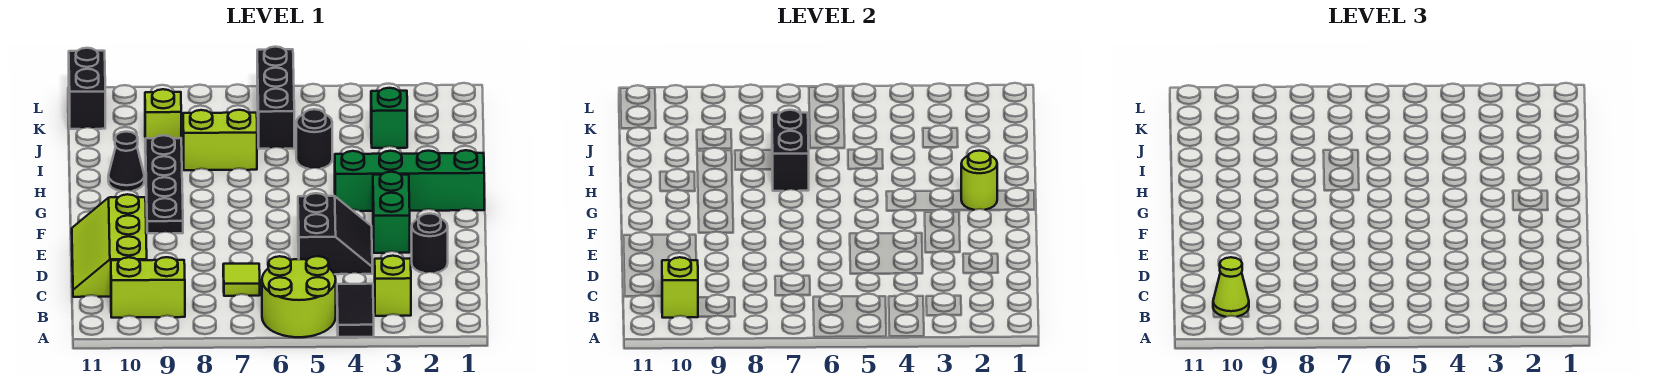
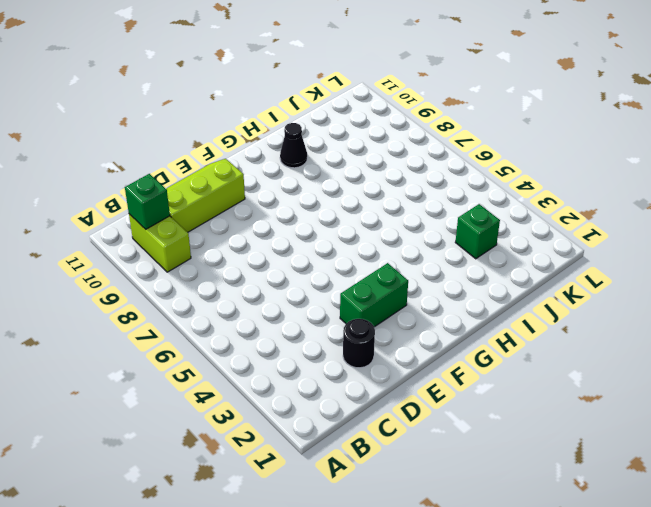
green 1x1 brick [125,174,170,229] -> lime 1x1 brick [662,257,698,318]
none -> black 1x2 tile [337,284,374,337]
none -> lime 2x2 round brick [262,256,336,337]
none -> lime 1x1 brick [375,256,411,316]

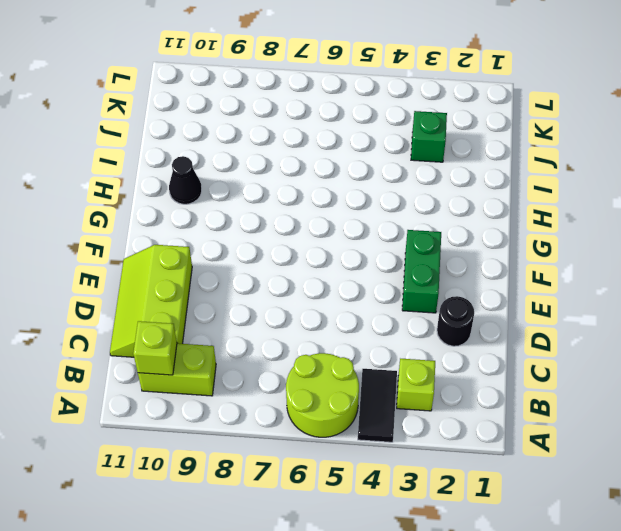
none -> lime 1x1 tile [223,264,260,296]
none -> black 2x2 slope [298,193,372,274]
none -> black 1x4 plate [145,135,183,233]

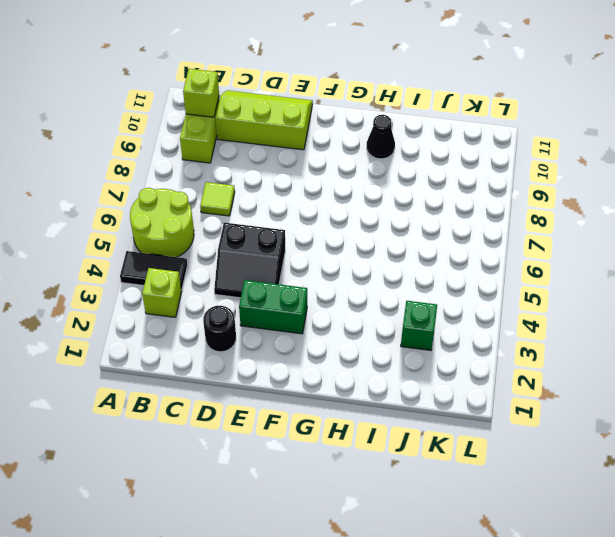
none -> black 1x4 plate [145,135,183,233]
none -> green 1x4 brick [335,150,484,211]
none -> black 1x1 round brick [296,109,332,169]

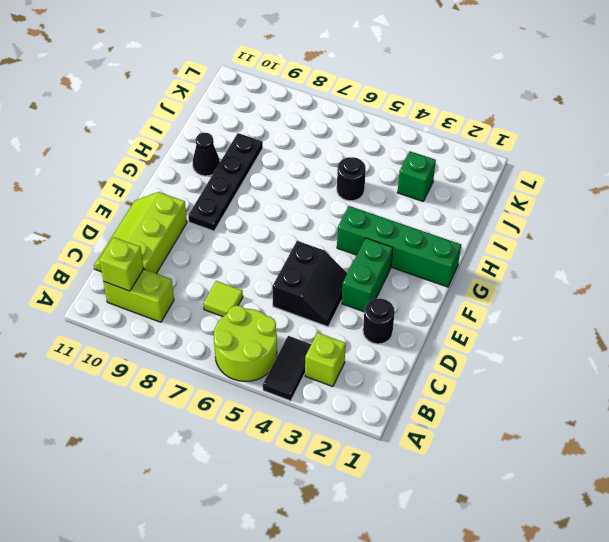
none -> lime 1x2 brick [183,110,257,170]
none -> black 1x3 brick [257,47,294,149]
none -> lime 1x1 brick [145,89,181,138]

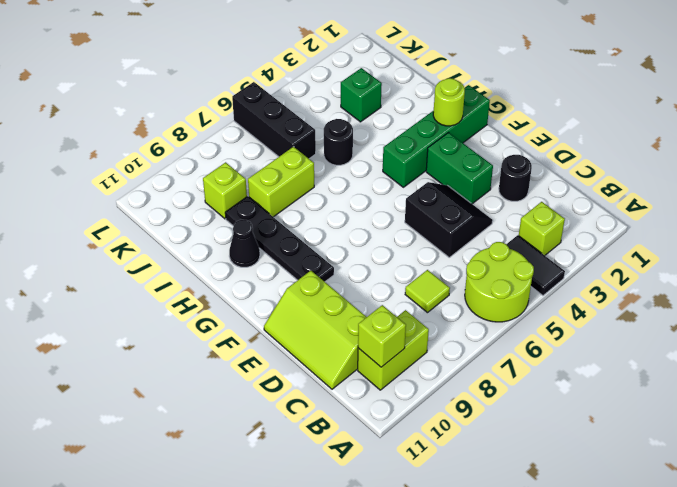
none -> black 1x2 brick [69,48,105,129]
none -> black 1x2 brick [772,110,809,191]
none -> lime 1x1 cone [1213,257,1249,317]

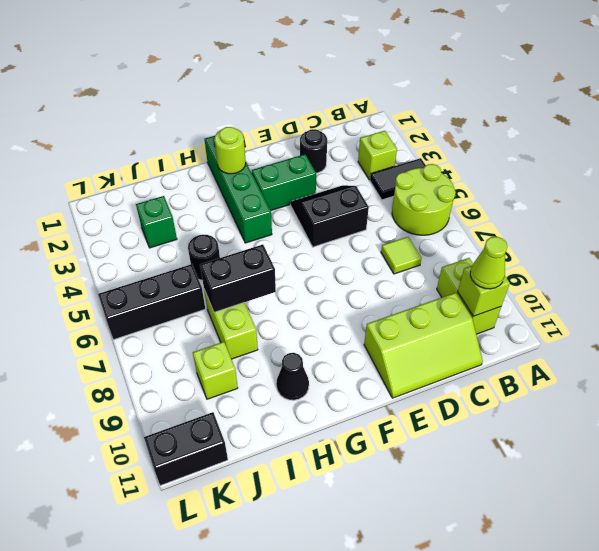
none -> black 1x4 plate [145,135,183,233]

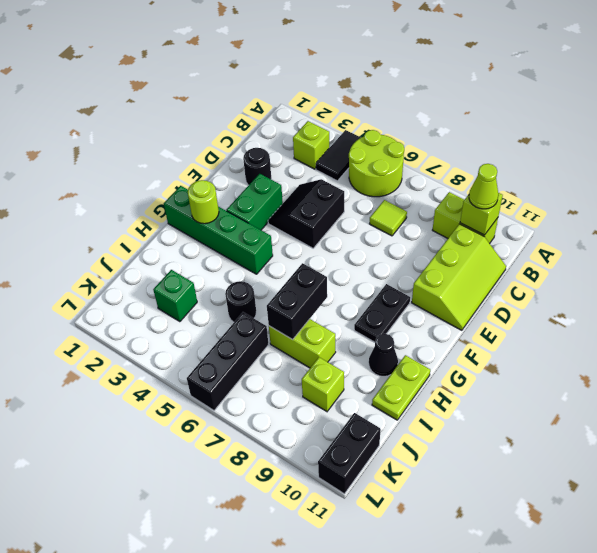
black 1x2 plate [354,284,410,342] -> black 1x4 plate [145,135,183,233]
lime 1x2 plate [372,355,430,420] -> none

